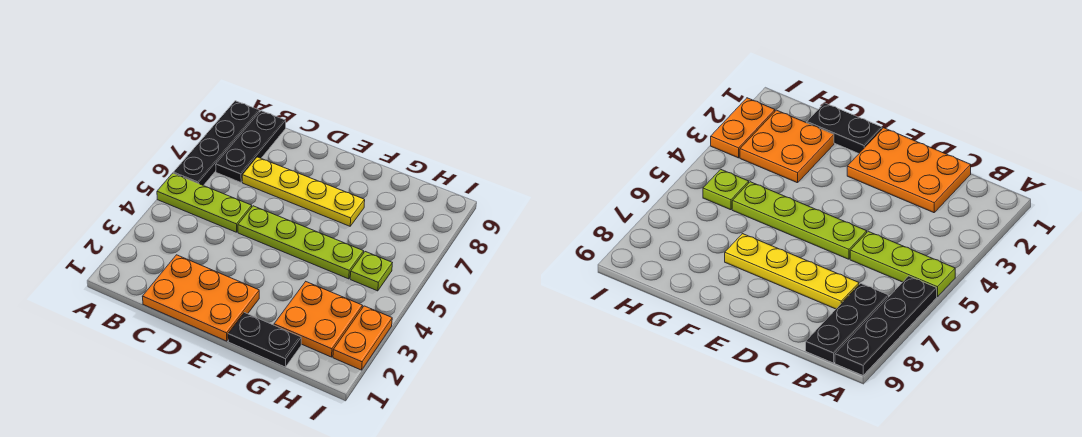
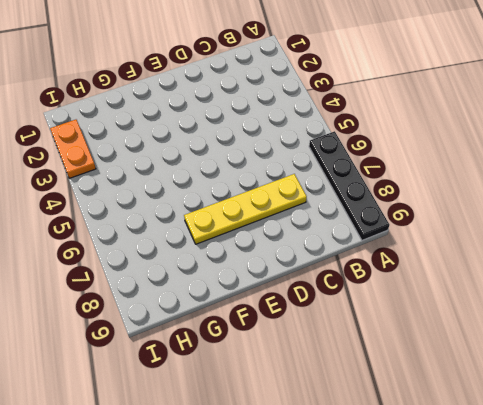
none -> lime 1x3 plate [157,173,252,232]
none -> black 1x3 plate [216,111,286,182]

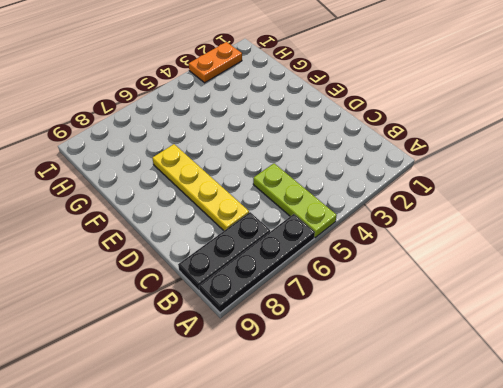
none -> orange 2x3 plate [142,255,259,341]
none -> lime 1x4 plate [238,206,364,279]

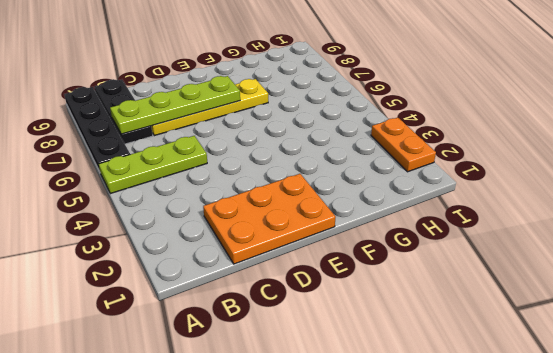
lime 1x4 plate [110,76,240,134] -> lime 1x4 plate moved to [238,206,364,279]
none -> black 1x2 plate [228,313,301,367]
none -> orange 2x2 plate [274,282,362,357]

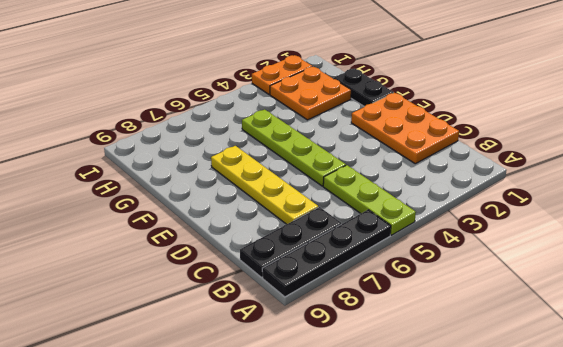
none -> lime 1x1 plate [350,252,392,291]

